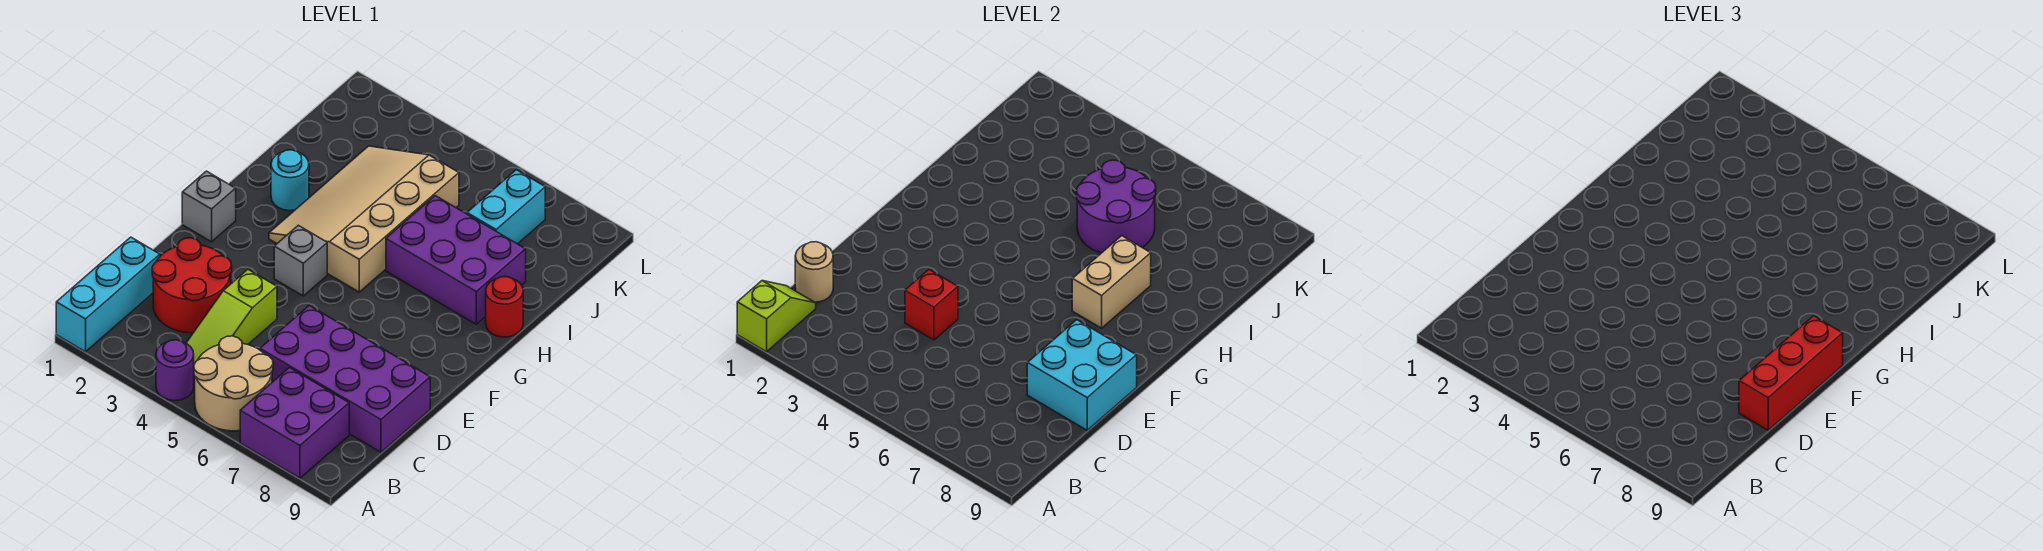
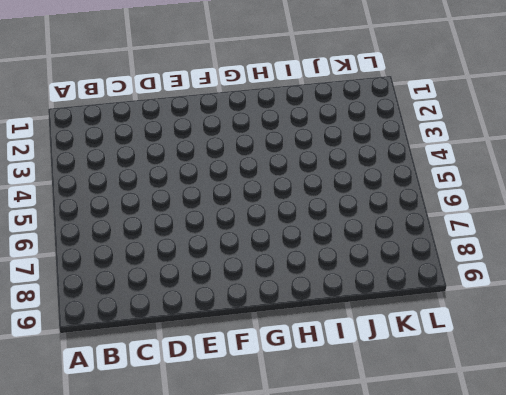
none -> cyan 1x3 brick [56,237,160,352]
none -> purple 1x1 round brick [156,340,194,401]
none -> tan 2x2 round brick [194,336,273,431]

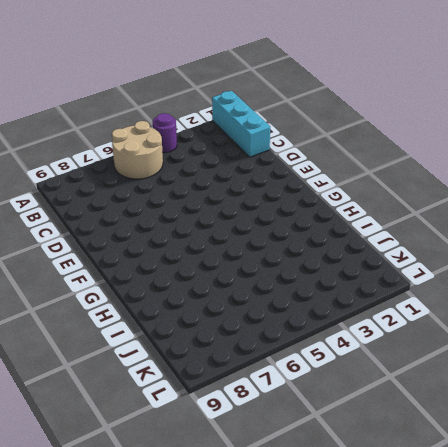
none -> purple 2x2 brick [240,368,349,478]
none -> lime 1x3 slope [186,270,277,379]
none -> red 2x2 round brick [152,238,232,333]

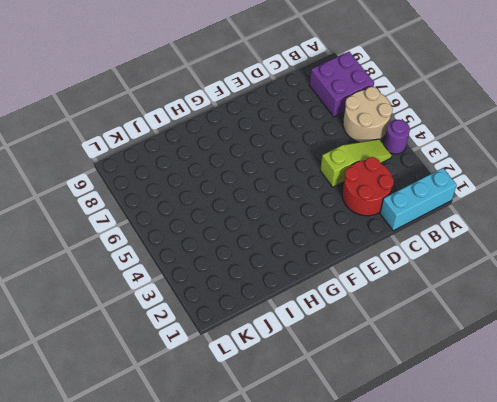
none -> purple 2x4 brick [260,306,430,452]
none -> grey 1x1 brick [182,171,236,242]
none -> grey 1x1 brick [274,225,327,296]

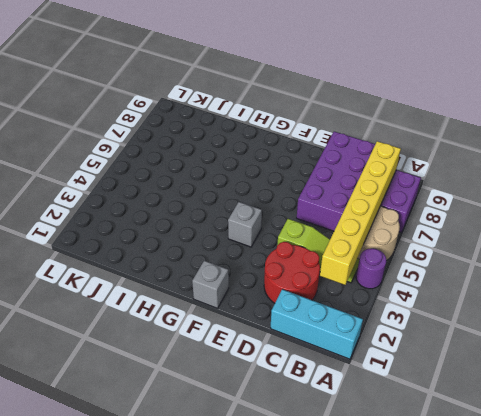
yellow 1x6 brick [320,141,401,285] -> none
none -> tan 3x4 slope [269,146,459,292]
none -> cyan 1x1 round brick [271,150,309,211]
none -> purple 2x3 brick [386,196,526,324]

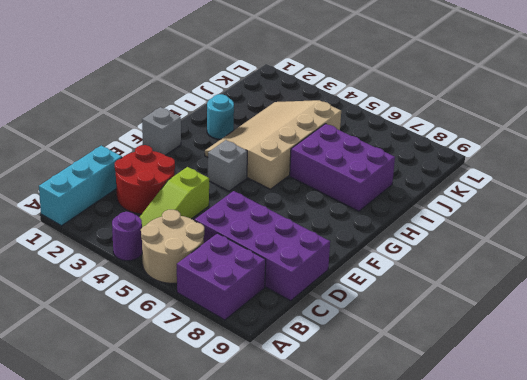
none -> red 1x1 round brick [486,277,523,337]
none -> cyan 1x2 brick [467,170,545,244]
none -> lime 1x2 slope [737,281,816,352]

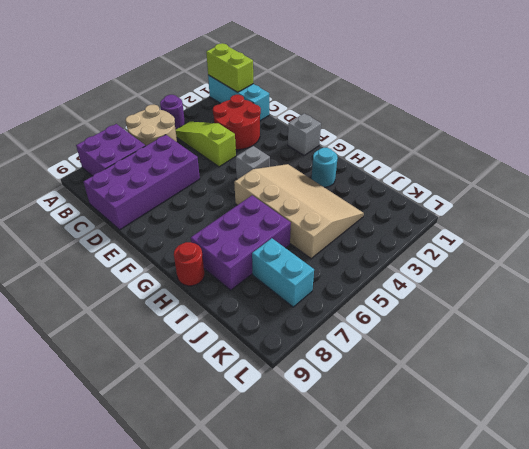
lime 1x2 brick [206,43,253,92] -> lime 1x2 slope [737,281,816,352]
none -> tan 1x1 round brick [795,242,833,302]
none -> red 1x1 brick [905,270,958,340]
none -> cyan 2x2 brick [1027,320,1137,430]

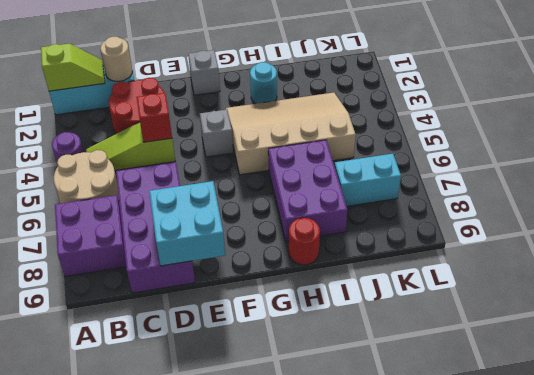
none -> tan 1x2 brick [1072,236,1151,328]
none -> purple 2x2 round brick [1076,160,1156,253]
none -> red 1x3 brick [1739,316,1843,430]

